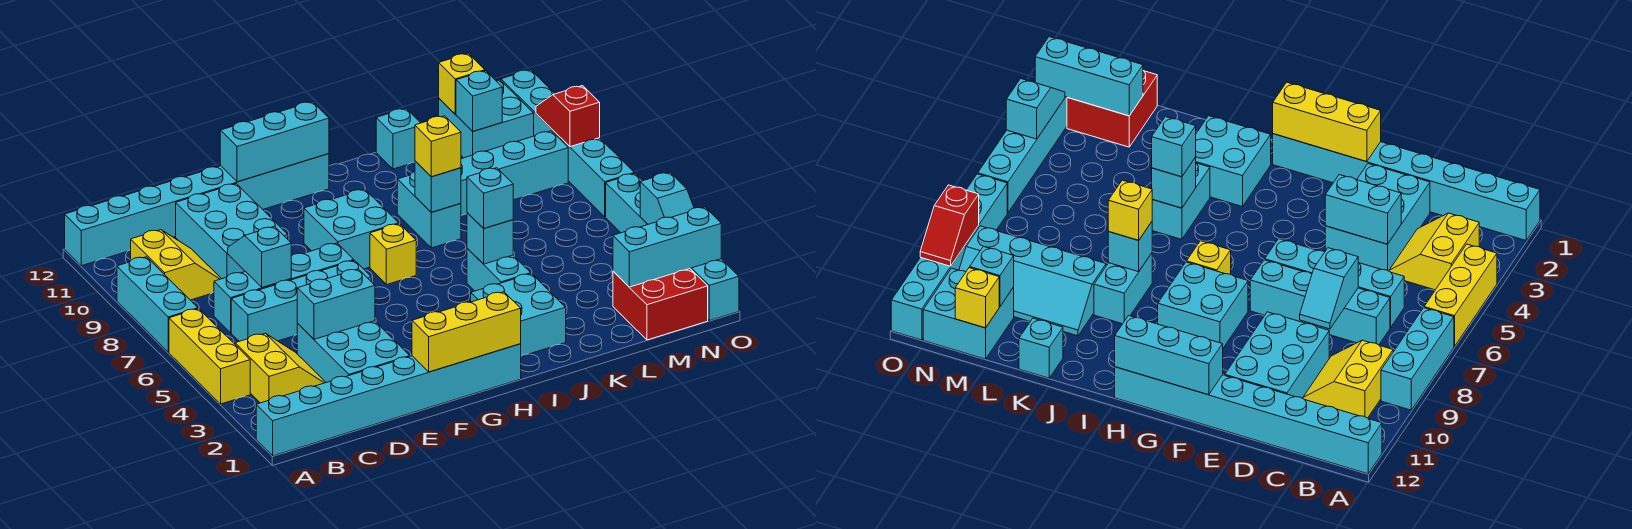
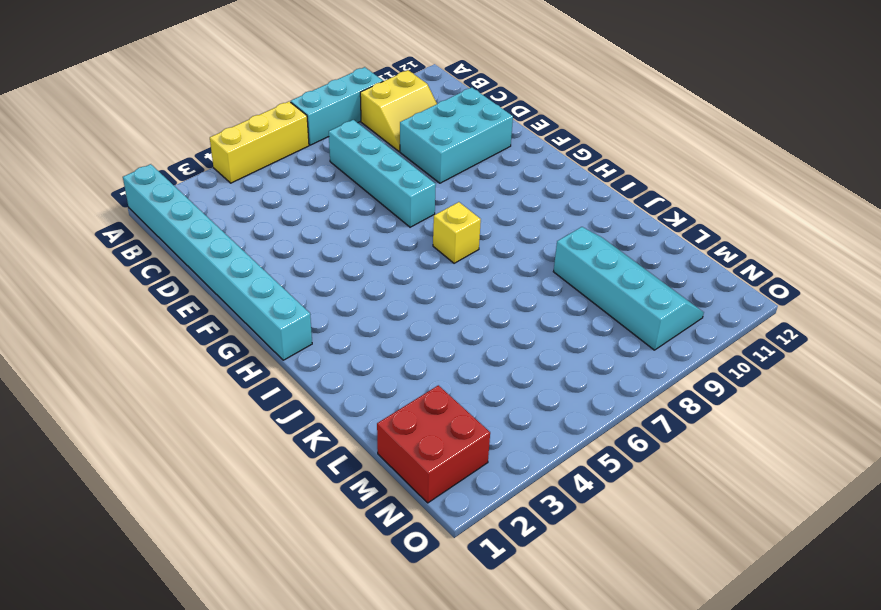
none -> cyan 1x8 brick [65,154,329,266]
none -> yellow 2x2 slope [235,333,326,403]
none -> cyan 1x4 brick [231,260,371,341]
none -> cyan 2x3 brick [297,321,410,383]

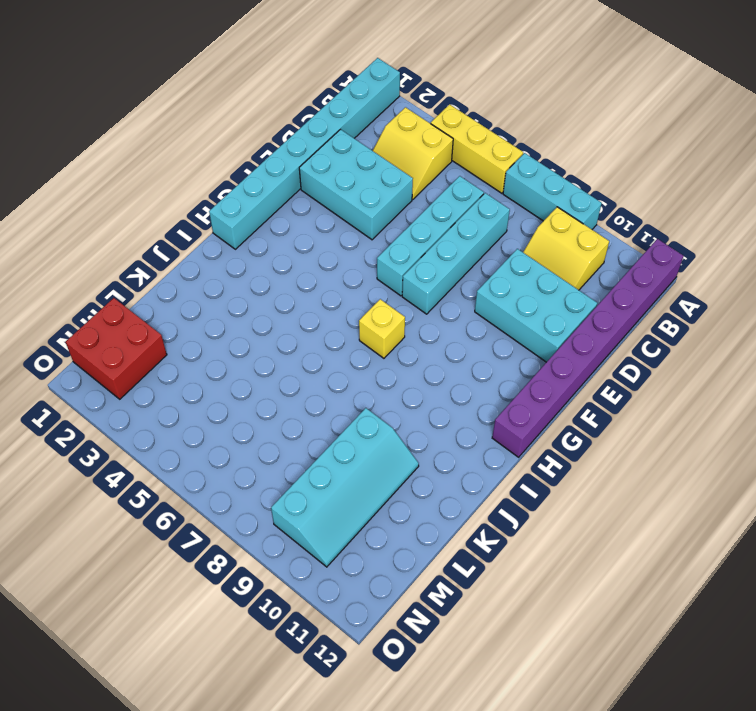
purple 1x8 brick [492,239,684,457] -> cyan 1x8 brick [65,154,329,266]
none -> cyan 2x2 brick [304,189,399,269]
none -> cyan 2x2 brick [471,274,566,356]
none -> cyan 1x2 brick [467,248,531,291]
none -> cyan 1x2 brick [397,172,461,248]

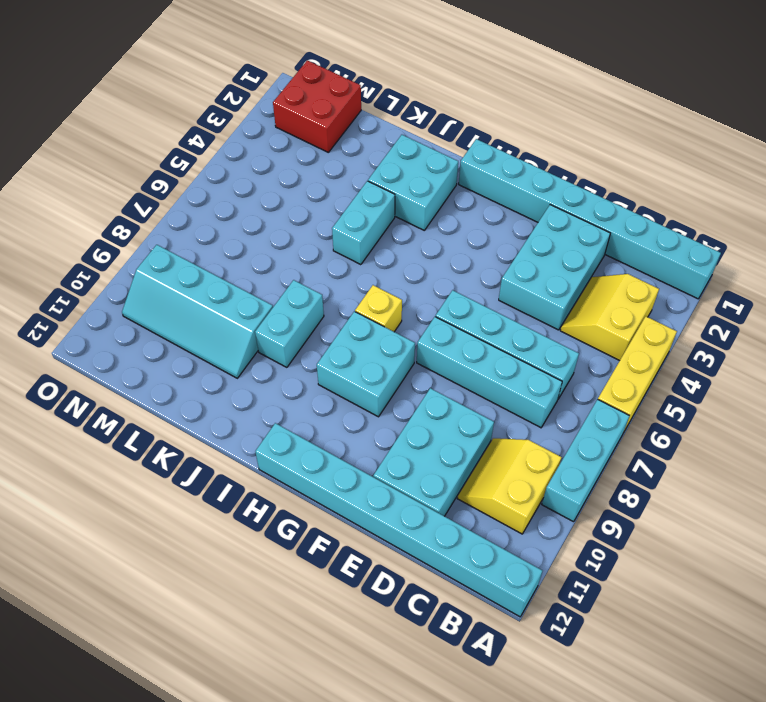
none -> cyan 1x1 brick [376,108,420,169]
none -> cyan 2x2 brick [439,79,534,158]
none -> cyan 1x6 brick [606,174,739,321]
none -> cyan 1x6 brick [501,70,634,217]

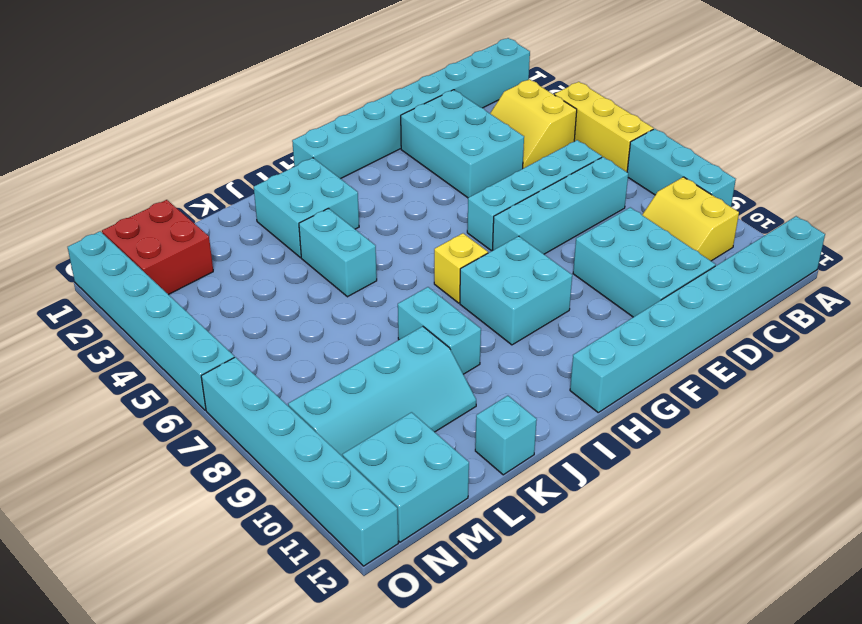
none -> cyan 1x2 brick [297,269,375,339]
none -> cyan 1x2 slope [228,226,291,288]
none -> yellow 1x3 brick [412,292,521,372]
none -> cyan 1x3 brick [220,102,329,182]

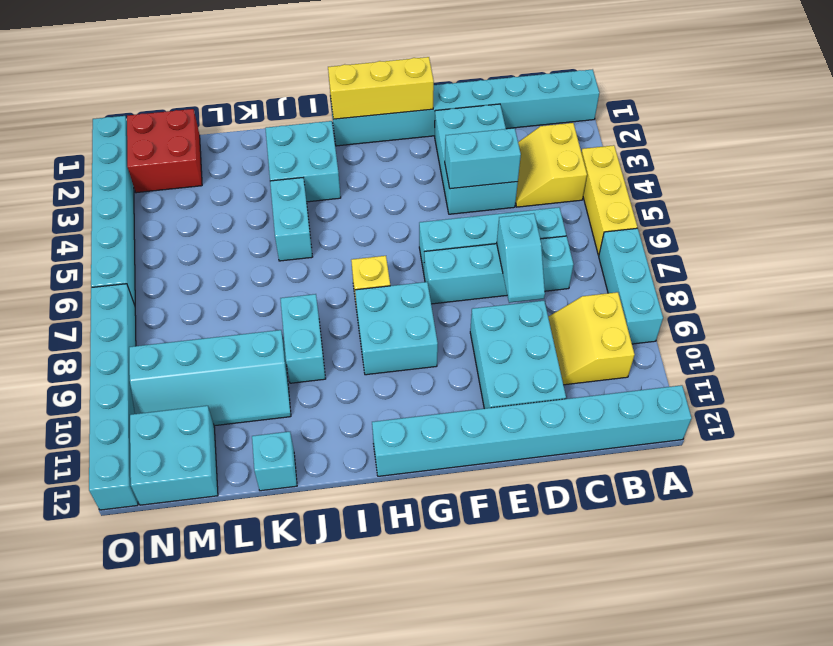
none -> cyan 1x3 brick [220,102,329,182]
none -> cyan 1x1 brick [467,213,513,264]
none -> cyan 1x1 brick [415,161,461,212]
none -> cyan 1x3 brick [613,207,721,287]

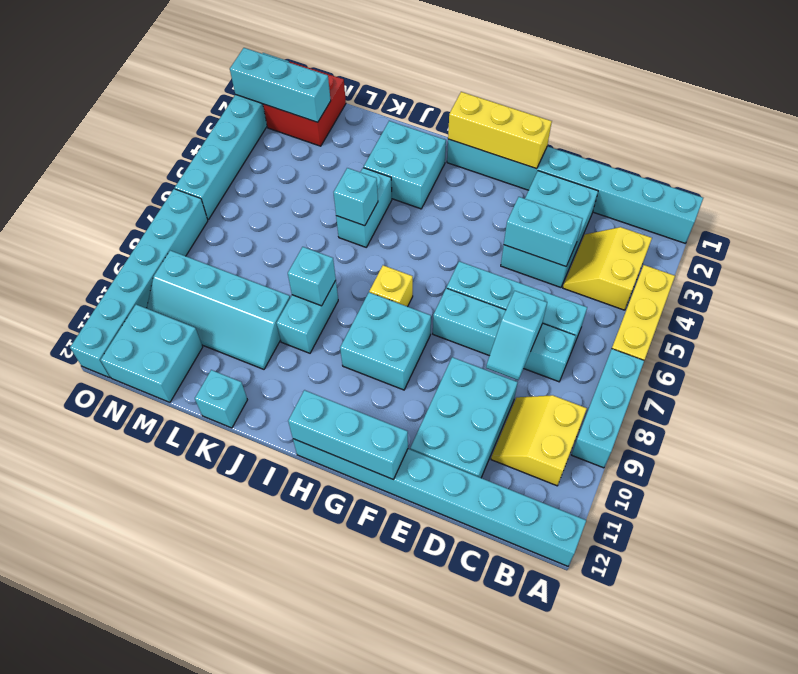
none -> cyan 1x1 brick [456,71,502,131]
none -> yellow 1x1 brick [439,53,485,114]
none -> cyan 1x2 slope [640,172,694,224]
none -> red 1x2 slope [536,86,600,147]

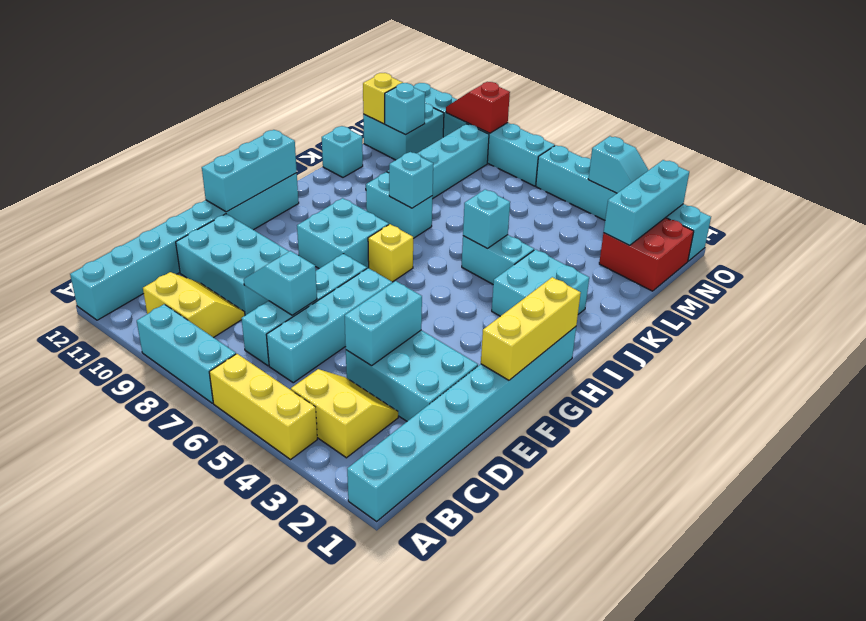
none -> cyan 1x1 brick [467,168,513,228]
none -> yellow 1x1 brick [415,116,461,177]

